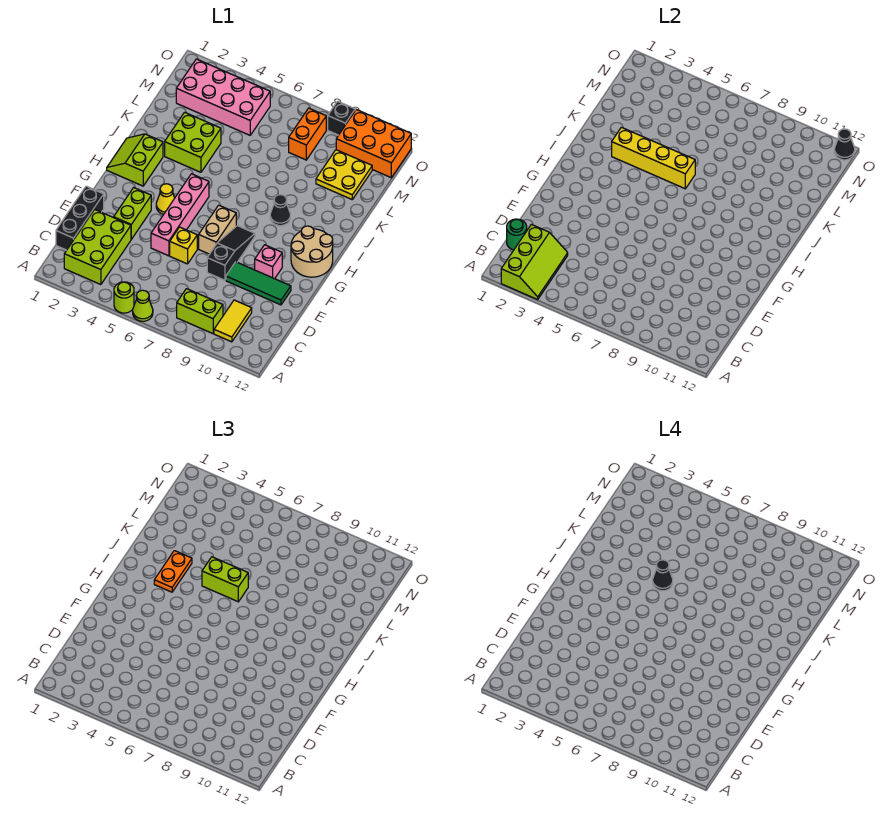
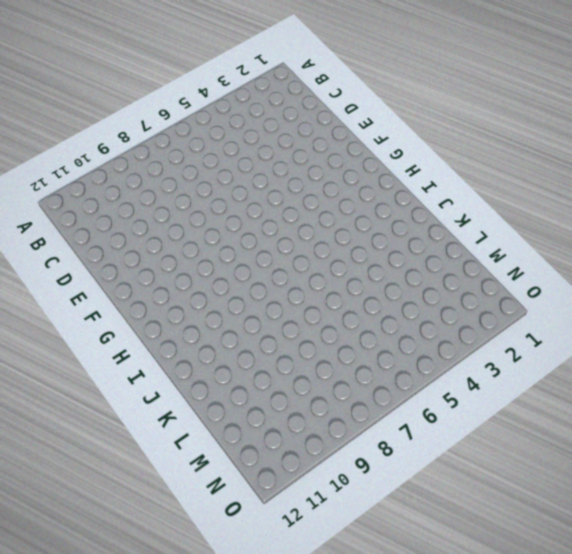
none -> lime 1x1 round brick [114,282,134,313]
none -> lime 1x1 cone [133,290,153,321]
none -> lime 2x3 brick [64,209,131,285]
none -> lime 1x2 brick [177,289,223,334]

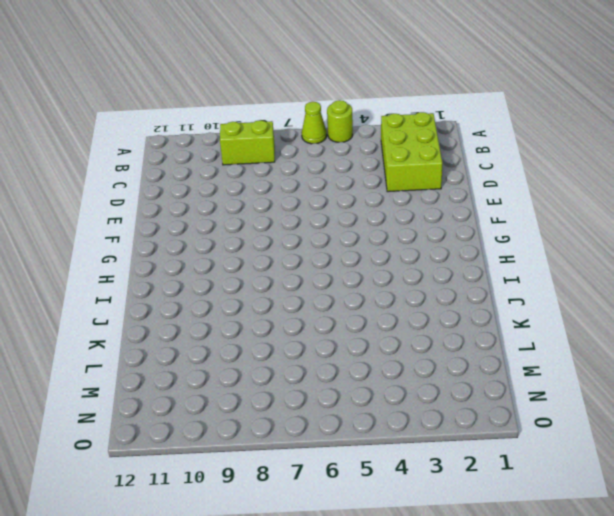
none -> yellow 1x2 tile [214,300,252,342]
none -> black 1x3 brick [56,186,104,250]
none -> lime 1x2 brick [114,188,151,239]
none -> pink 1x4 brick [151,174,209,256]

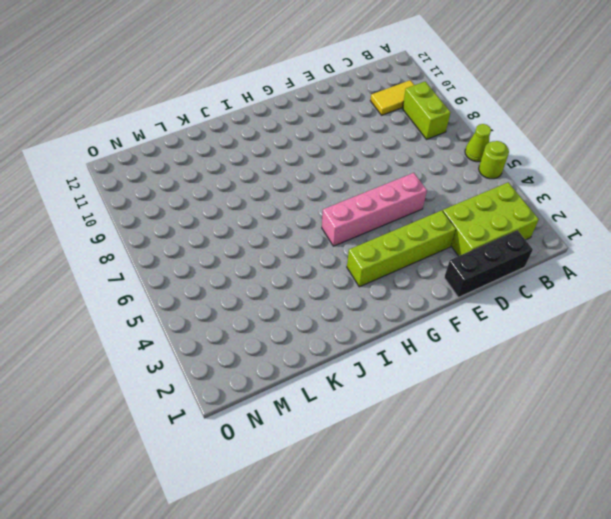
lime 1x4 brick [347,210,456,287] -> lime 1x2 brick [114,188,151,239]
none -> yellow 1x1 brick [170,227,197,264]
none -> black 1x3 slope [207,226,255,280]
none -> green 1x3 tile [226,262,291,305]
none -> tan 1x2 brick [199,205,236,254]

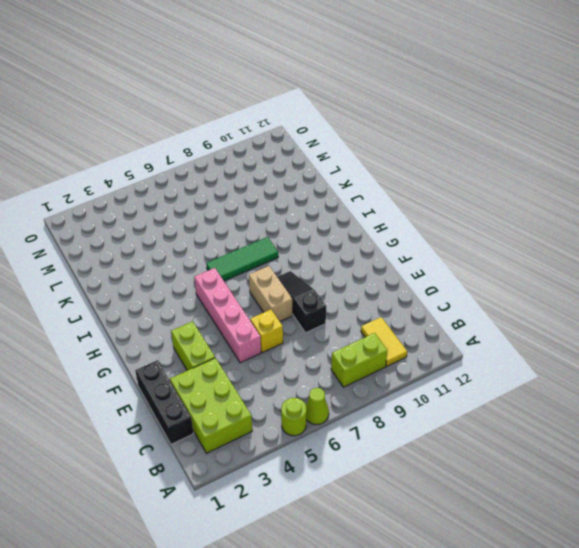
green 1x3 tile [206,237,278,281] -> green 1x3 tile moved to [226,262,291,305]
none -> pink 1x1 brick [255,245,282,279]
none -> yellow 1x1 cone [156,184,175,214]
none -> tan 2x2 round brick [291,226,333,277]
none -> lime 2x2 slope [107,134,163,186]

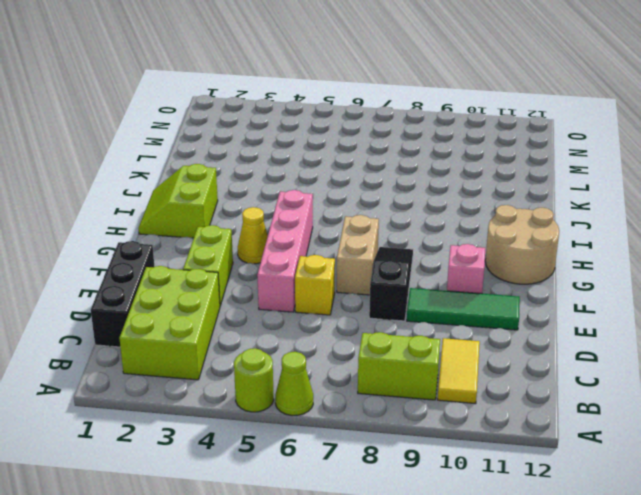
none -> black 1x1 cone [270,195,290,226]
none -> lime 2x2 brick [165,112,221,172]
none -> yellow 2x2 plate [316,150,372,199]
none -> pink 2x4 brick [176,59,270,135]

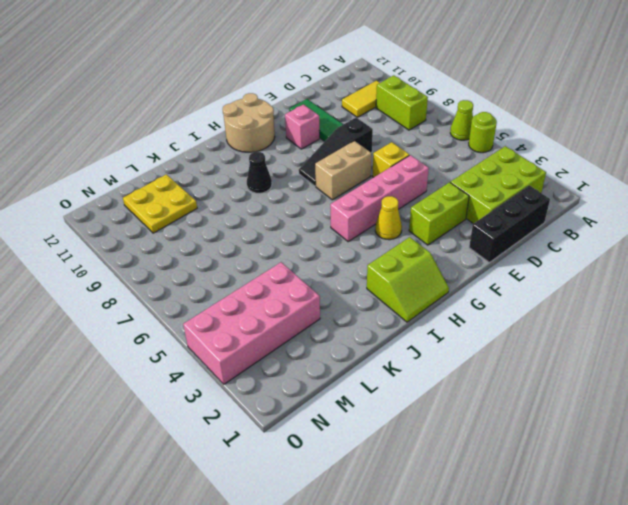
pink 2x4 brick [183,262,320,384] -> pink 2x4 brick turned to [176,59,270,135]
none -> lime 2x2 brick [165,112,221,172]
none -> orange 1x2 brick [289,108,326,160]
none -> orange 2x3 brick [336,110,411,178]
none -> black 1x1 brick [328,101,355,135]

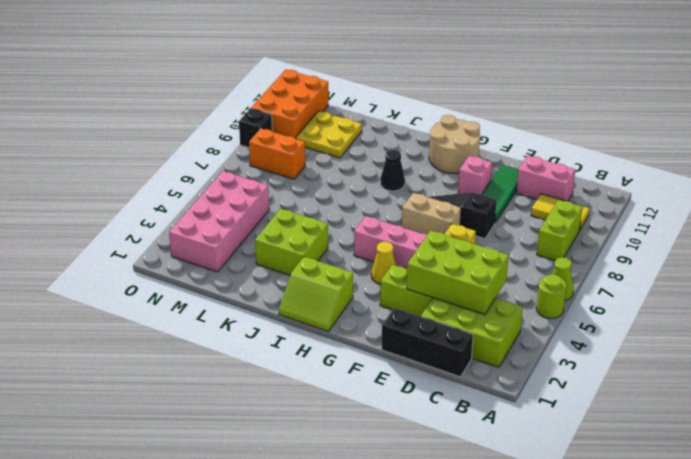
lime 2x3 brick [407,231,509,315] -> lime 2x3 slope [501,224,568,300]
pink 1x2 brick [516,155,575,201] -> none
none -> green 1x1 round brick [507,219,527,250]
none -> yellow 1x4 brick [612,127,695,189]
none -> black 1x1 cone [835,129,855,160]
none -> orange 1x2 plate [154,551,192,592]

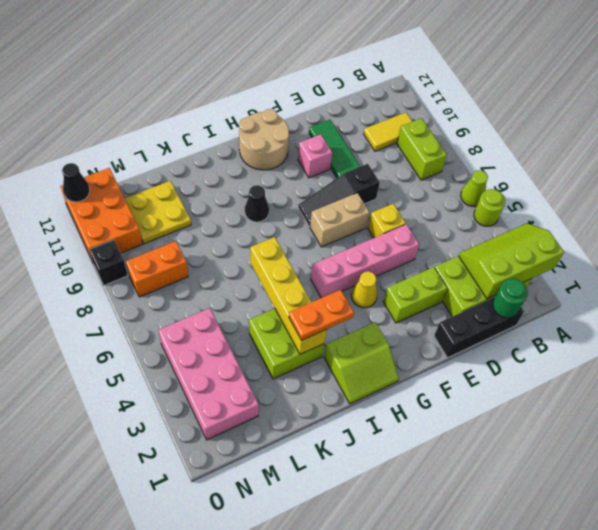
none -> lime 1x2 brick [202,557,248,602]
none -> black 1x1 cone [653,560,673,591]

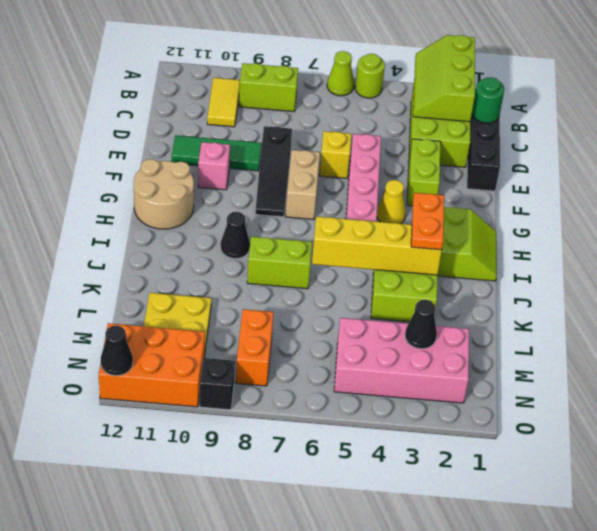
lime 1x2 brick [247,237,312,289] -> lime 1x2 brick moved to [202,557,248,602]
black 1x1 cone [405,300,437,349] -> black 1x1 cone moved to [653,560,673,591]

